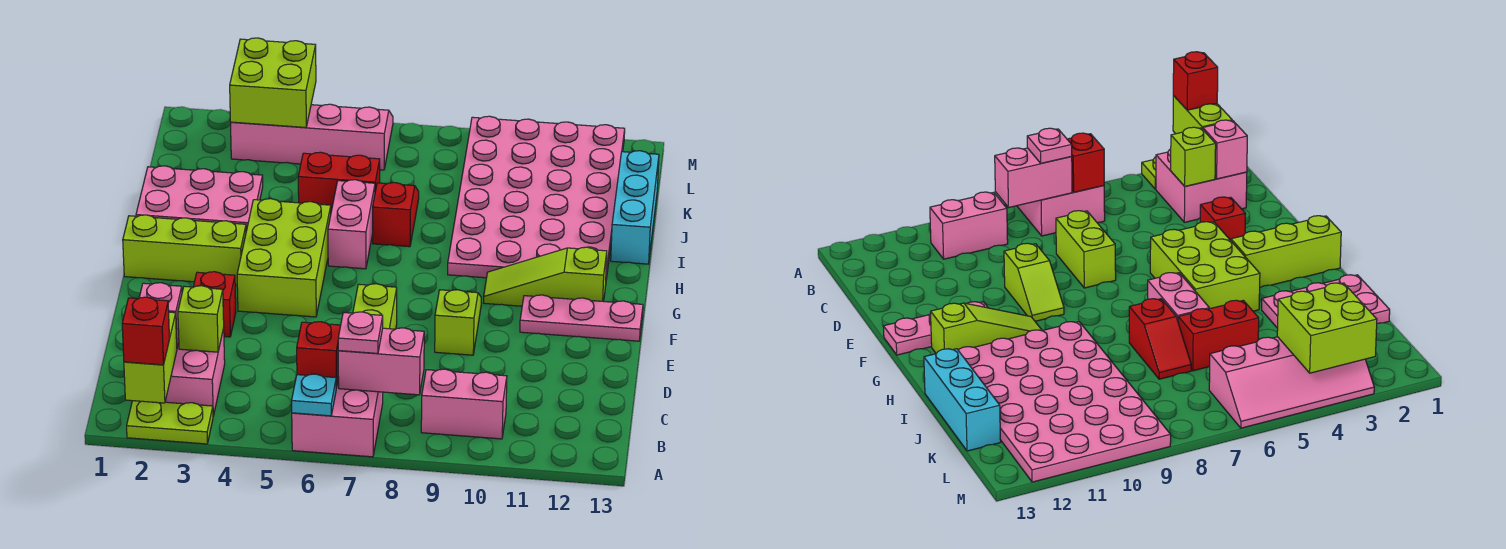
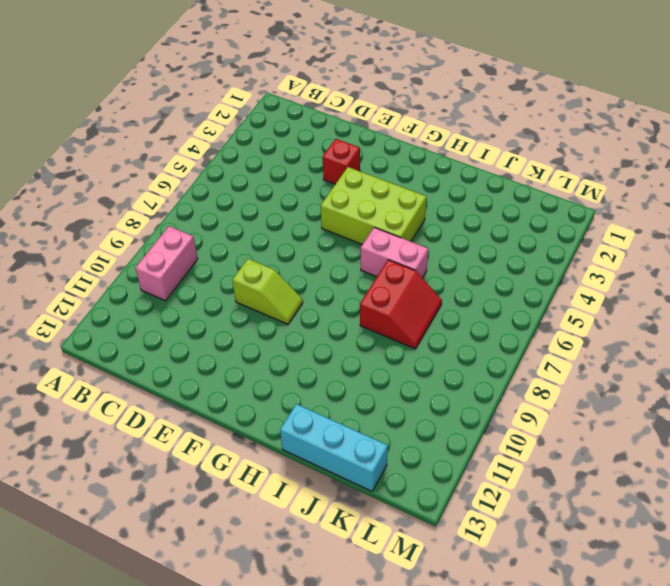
red 2x2 slope [360,260,442,349] -> red 1x2 slope [373,183,419,247]
none -> lime 1x2 plate [127,401,213,444]
none -> pink 2x2 brick [292,379,383,457]
none -> pink 2x2 brick [165,329,225,416]

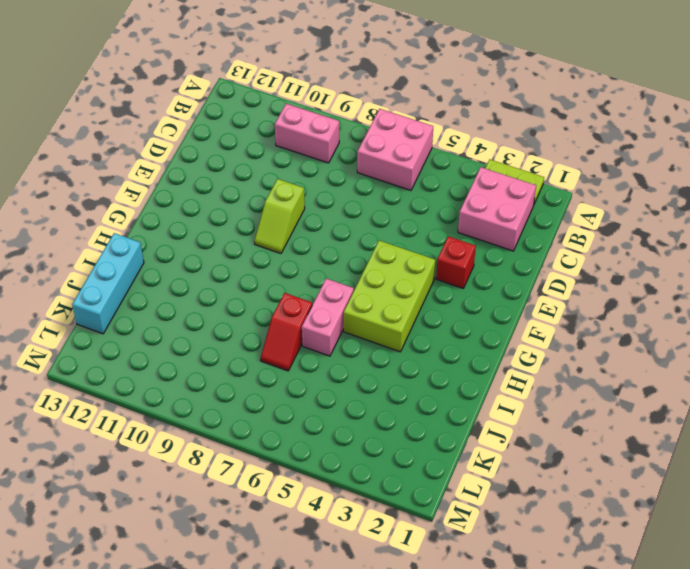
none -> lime 1x2 brick [353,284,397,329]
none -> pink 1x3 plate [520,295,643,341]
none -> lime 1x3 brick [123,215,246,285]

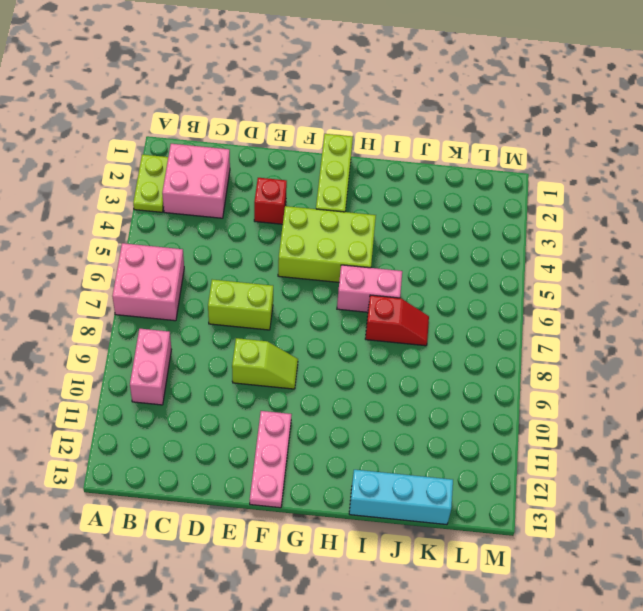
none -> lime 1x3 slope [484,247,607,306]
none -> pink 4x6 plate [448,116,625,279]
none -> pink 2x3 plate [136,166,263,231]

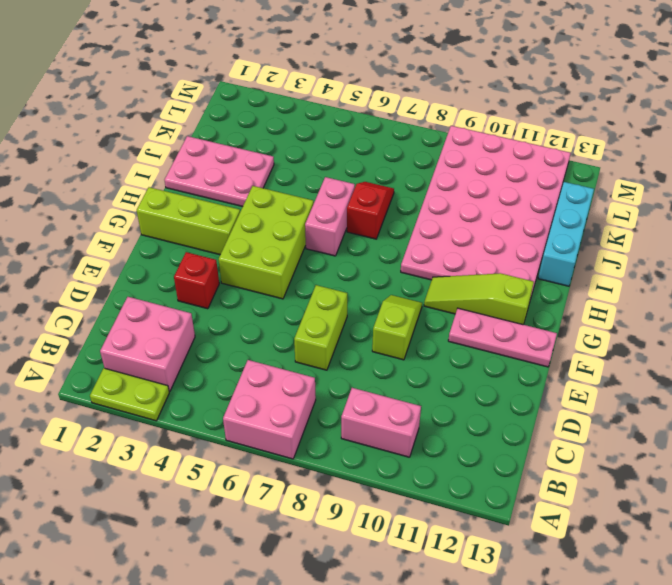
none -> red 1x2 brick [298,152,380,211]
none -> pink 2x4 slope [231,104,393,170]
none -> lime 1x2 brick [124,312,177,403]

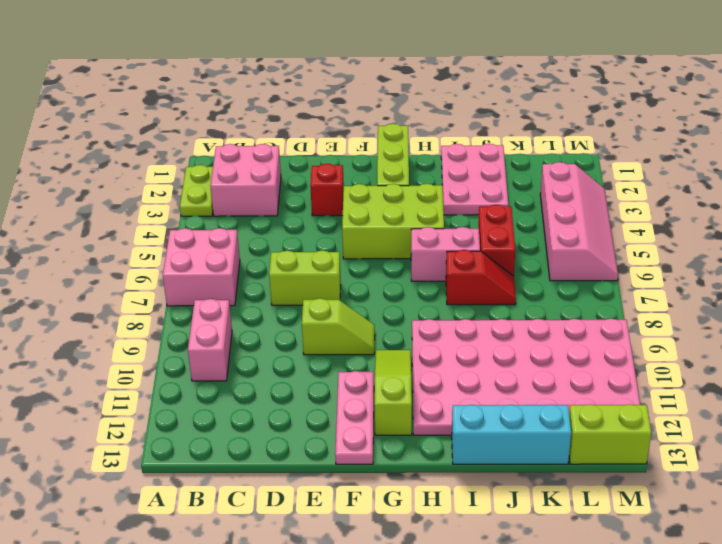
lime 1x2 brick [569,404,651,464] -> lime 1x2 brick moved to [124,312,177,403]
none -> cyan 1x1 plate [292,374,336,416]
none -> red 1x1 brick [297,322,341,388]
none -> pink 1x2 brick [338,328,424,395]

